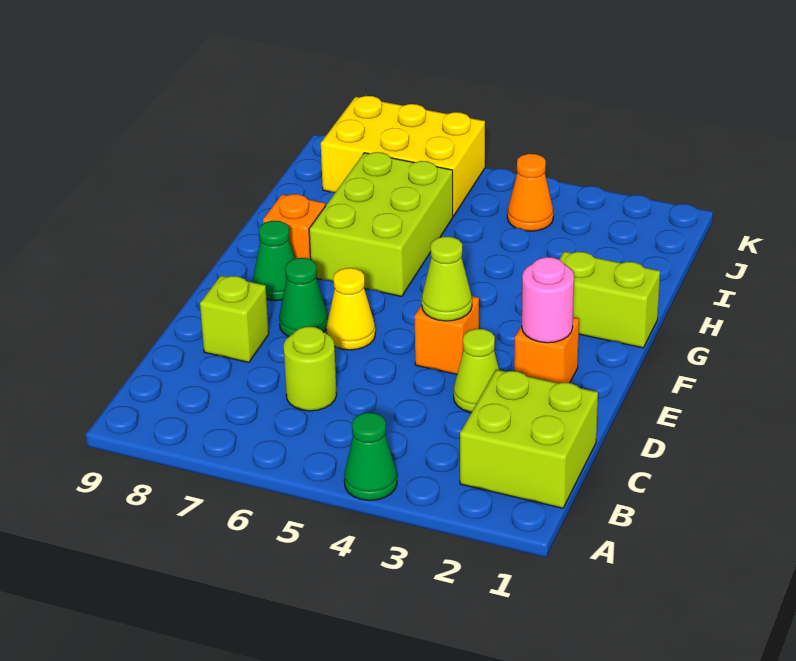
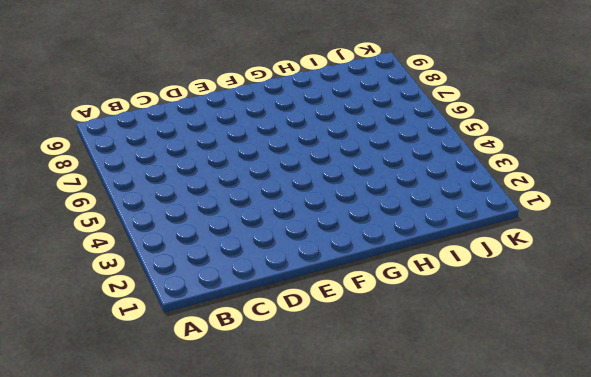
none -> green 1x1 cone [344,413,397,501]
none -> lime 2x2 brick [460,370,598,508]
none -> lime 1x1 round brick [284,327,337,411]

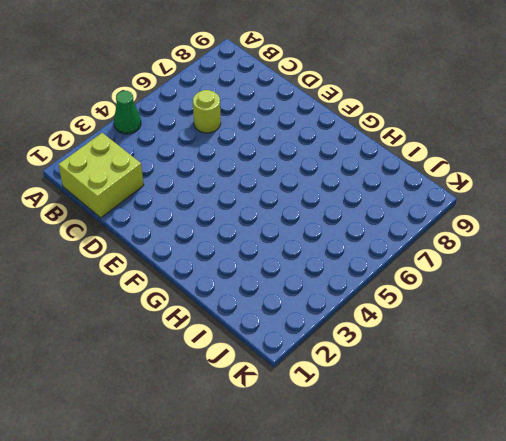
none -> lime 1x1 cone [453,329,499,413]
none -> lime 1x1 brick [200,276,269,362]
none -> orange 1x1 brick [514,318,579,383]

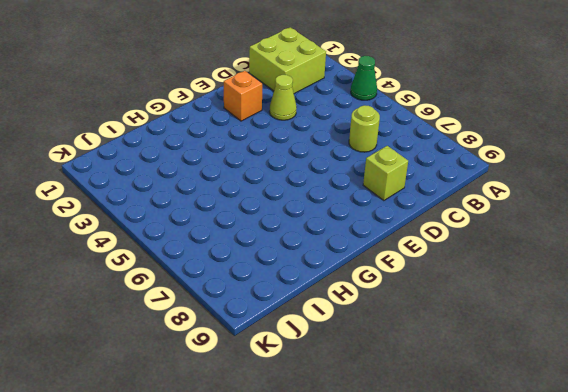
none -> orange 1x1 brick [415,296,479,374]
none -> yellow 1x1 cone [326,268,375,350]
none -> green 1x1 cone [279,258,328,337]

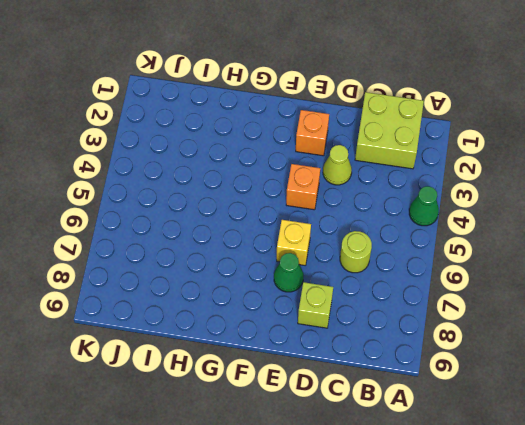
yellow 1x1 brick [277,220,311,265] -> yellow 1x1 cone [326,268,375,350]
none -> green 1x1 cone [253,221,295,301]
none -> lime 1x2 brick [559,251,660,348]
none -> lime 2x3 brick [309,152,453,297]

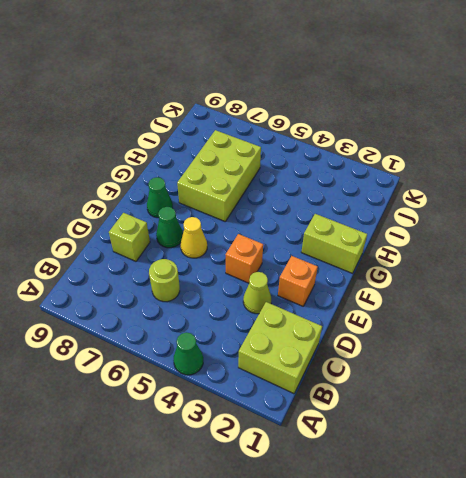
none -> orange 1x1 brick [263,194,325,260]
none -> orange 1x1 cone [507,154,553,231]
none -> yellow 2x3 brick [321,96,485,216]

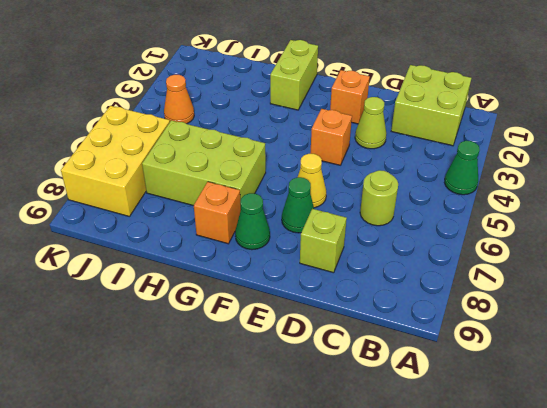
none -> pink 1x1 round brick [522,257,574,343]
none -> lime 1x1 cone [422,237,472,321]

